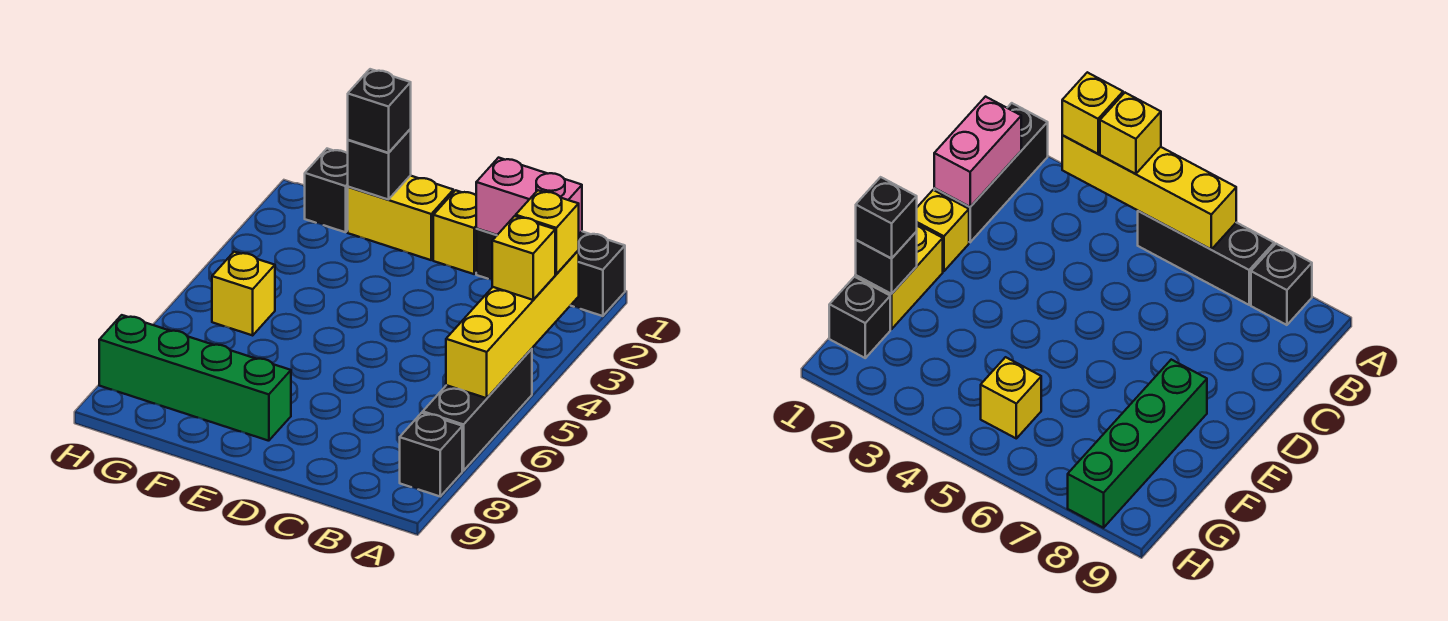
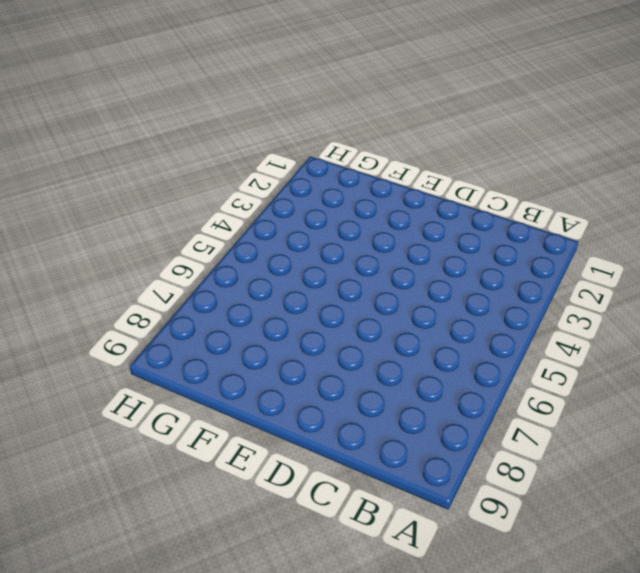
none -> black 1x3 brick [476,229,625,316]
none -> black 1x3 brick [423,349,532,471]
none -> black 1x1 brick [400,413,462,496]

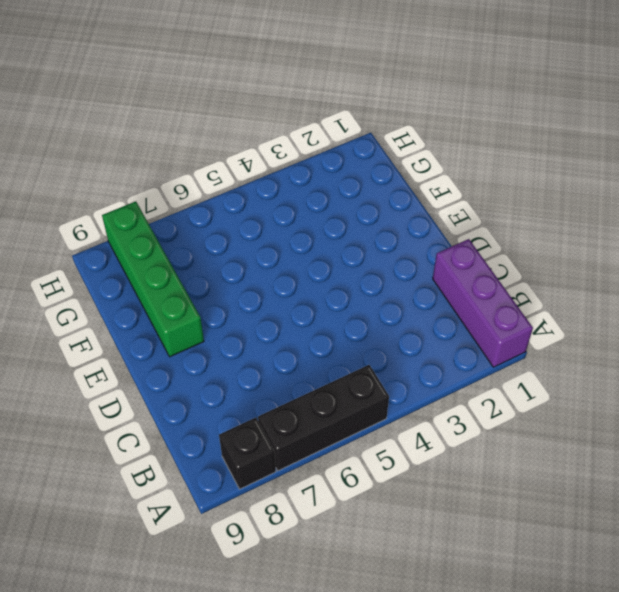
purple 1x3 brick [433,239,533,367] -> black 1x3 brick [476,229,625,316]
none -> yellow 1x1 brick [433,190,477,274]
none -> yellow 1x2 brick [348,176,453,260]
none -> black 1x1 brick [305,149,348,232]

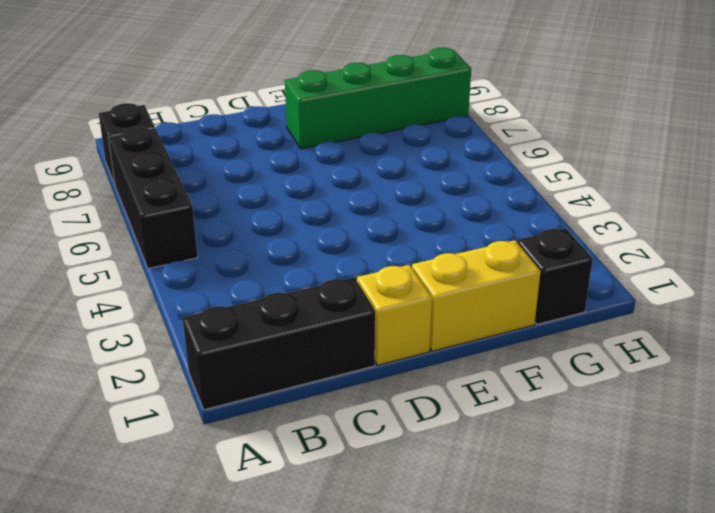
none -> yellow 1x1 brick [212,252,275,335]
none -> yellow 1x4 brick [446,251,579,398]
none -> pink 1x2 brick [476,158,582,235]

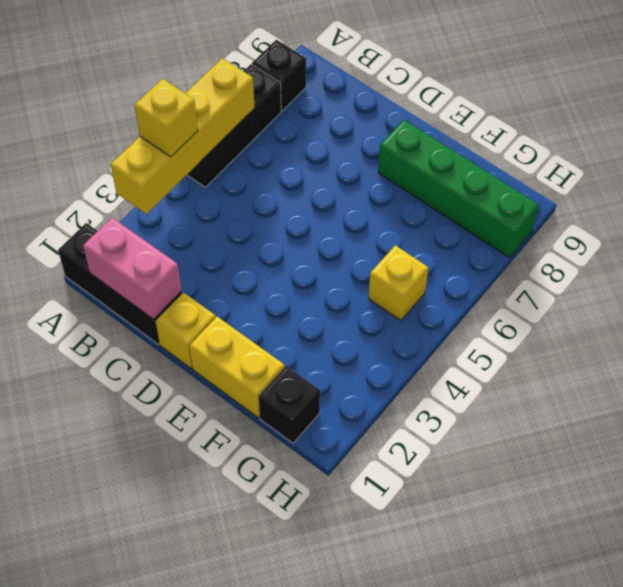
none -> black 1x1 brick [348,129,411,200]
none -> yellow 1x1 brick [516,190,579,274]
none -> black 1x1 brick [348,69,411,153]

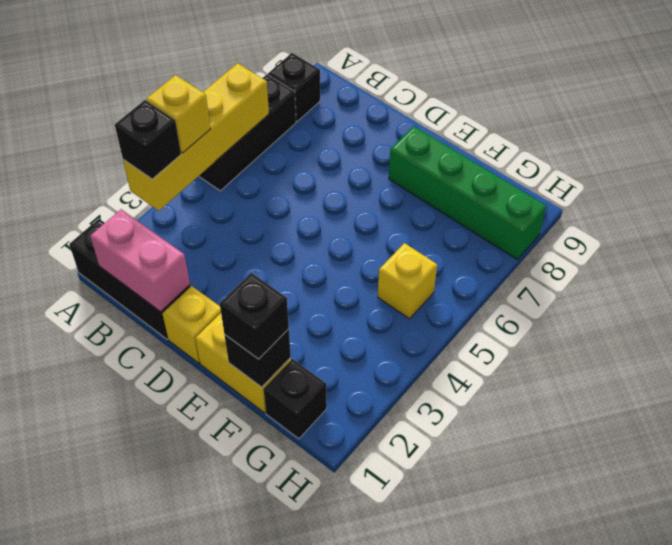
black 1x1 brick [115,100,181,179] -> yellow 1x1 brick [516,190,579,274]

